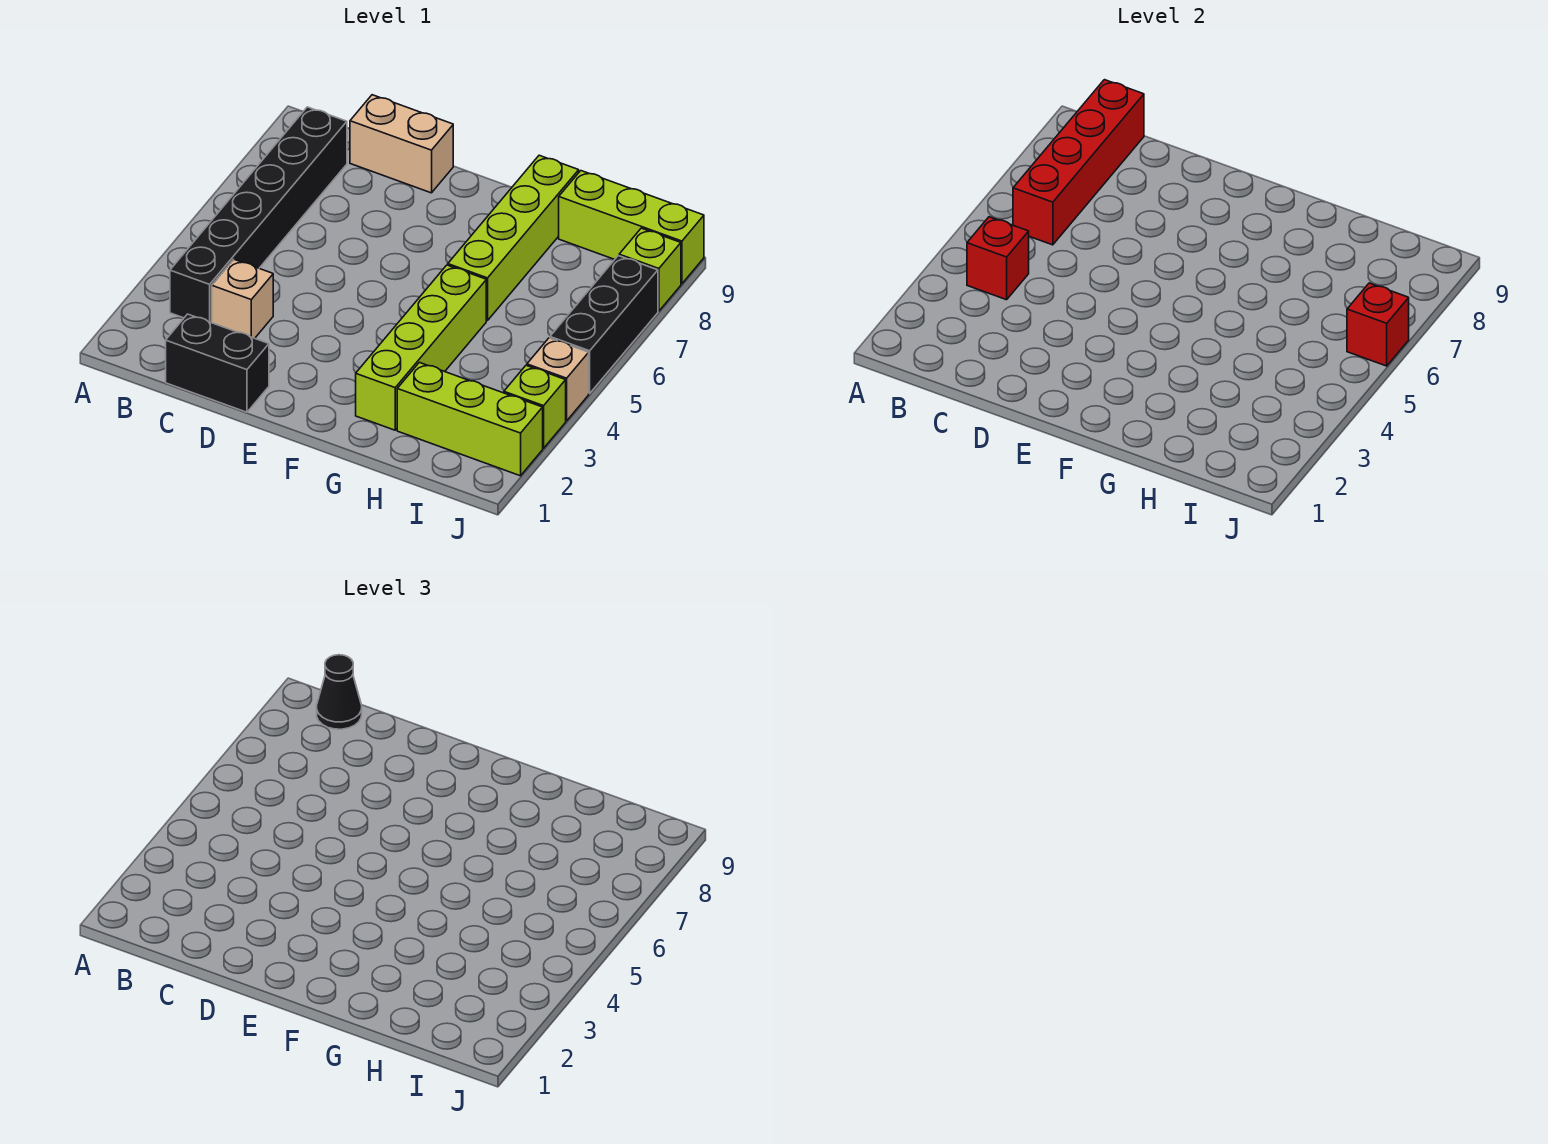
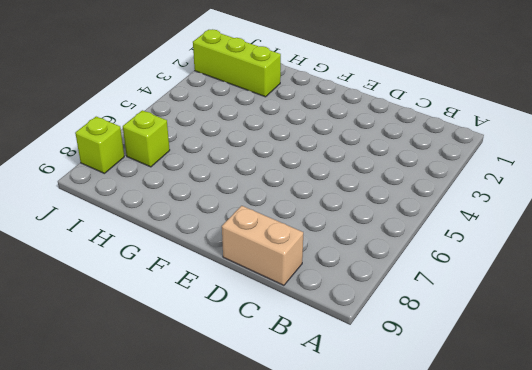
lime 1x1 brick [123,110,170,167] -> lime 1x1 brick moved to [504,365,566,448]
none -> black 1x6 brick [170,107,347,323]
none -> black 1x2 brick [166,314,269,412]
none -> tan 1x1 brick [212,259,273,338]

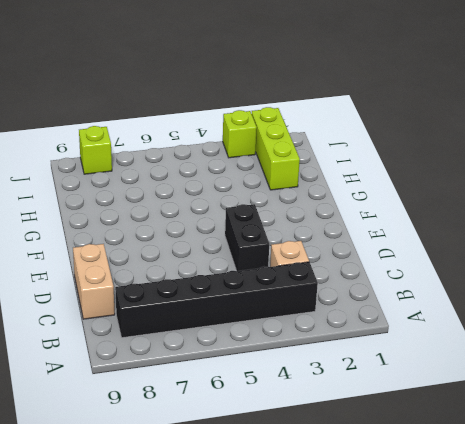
black 1x2 brick [225,204,269,271] -> black 1x2 brick moved to [166,314,269,412]
none -> lime 1x4 brick [356,265,486,430]
none -> lime 1x4 brick [448,155,579,321]
none -> lime 1x3 brick [559,171,704,284]

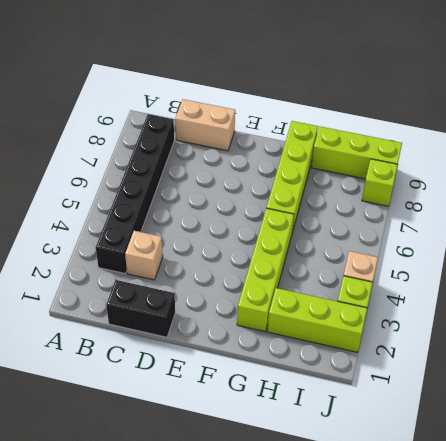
none -> black 1x3 brick [550,256,658,393]
none -> red 1x1 brick [967,217,1029,300]
none -> red 1x4 brick [1013,80,1144,245]

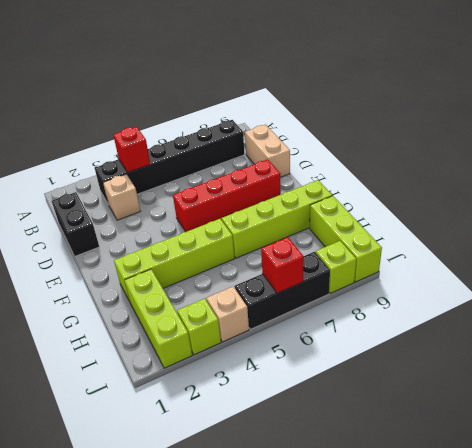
red 1x4 brick [173,159,281,232] -> red 1x4 brick moved to [1013,80,1144,245]
none -> black 1x1 cone [317,655,362,729]

